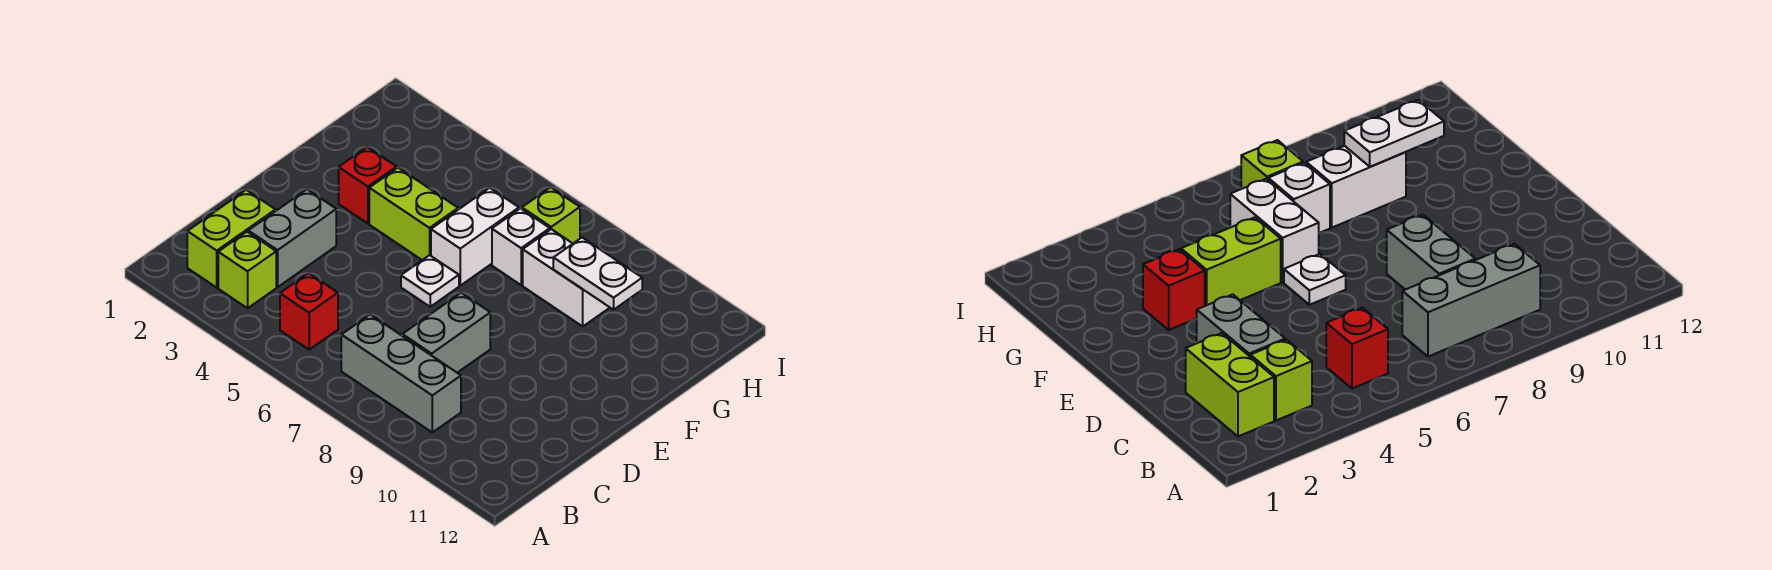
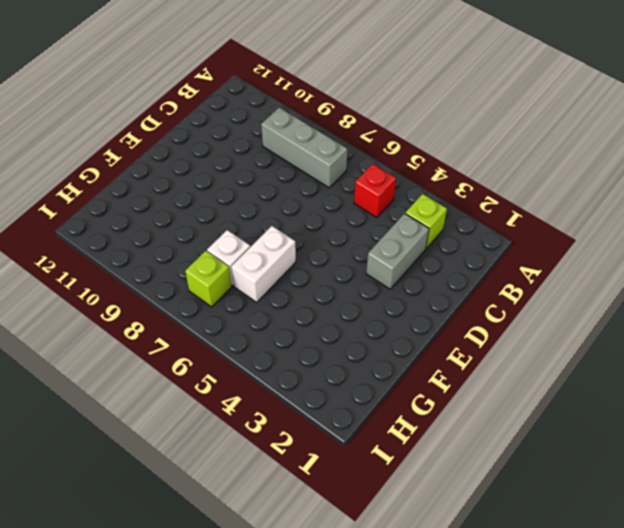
none -> lime 1x2 brick [187,190,276,288]
none -> grey 1x2 brick [402,293,490,373]
none -> white 1x1 plate [401,255,459,307]

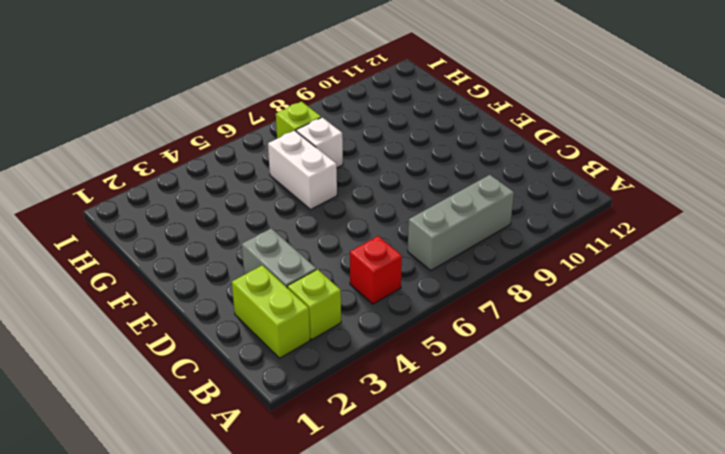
none -> grey 1x2 brick [402,293,490,373]
none -> white 1x1 plate [401,255,459,307]
none -> red 1x1 brick [339,147,397,224]

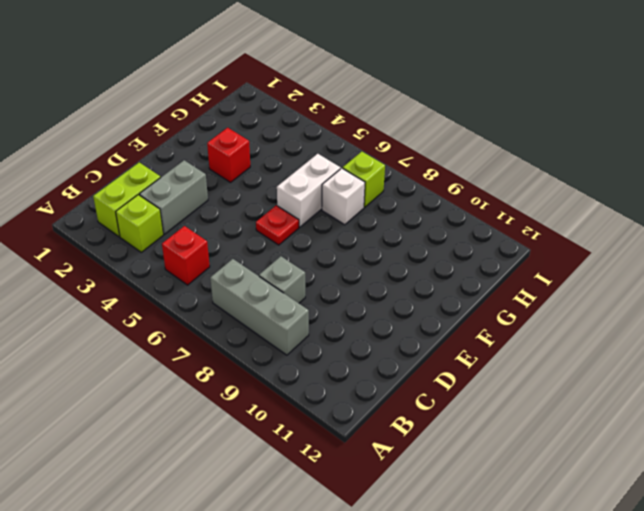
grey 1x1 brick [259,256,305,303] -> grey 1x2 brick [402,293,490,373]
red 1x1 plate [256,205,299,245] -> white 1x1 plate [401,255,459,307]
none -> lime 1x2 brick [369,168,458,260]
none -> white 1x2 brick [523,229,610,326]
none -> white 1x2 plate [553,238,642,310]

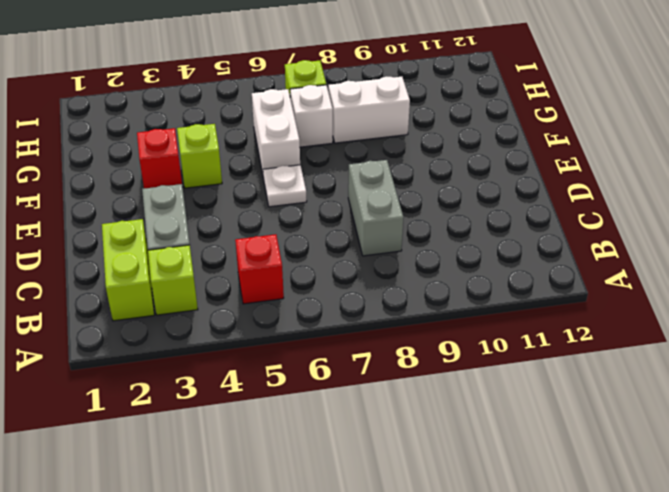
lime 1x1 brick [177,124,222,188] -> lime 1x2 brick [369,168,458,260]
none -> grey 1x3 brick [341,314,461,432]
none -> white 1x2 plate [553,238,642,310]

